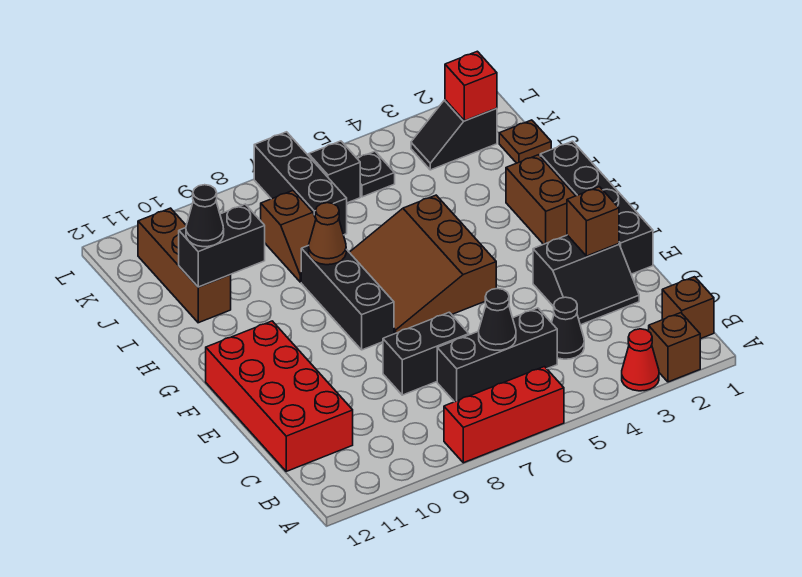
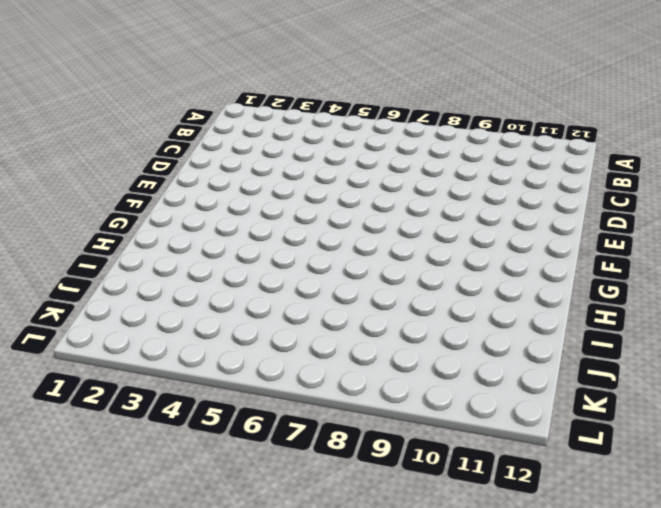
none -> brown 1x1 brick [649,313,700,382]
none -> red 1x1 cone [622,329,659,391]
none -> red 1x3 brick [444,367,564,463]

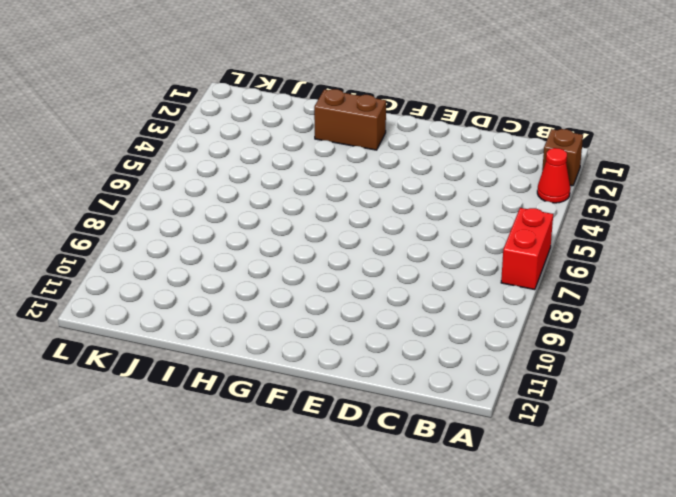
red 1x2 brick [501,208,553,290] -> red 1x3 brick [444,367,564,463]
none -> brown 1x1 brick [662,277,714,339]
none -> black 1x1 cone [552,297,584,359]
none -> black 1x3 brick [437,308,557,402]

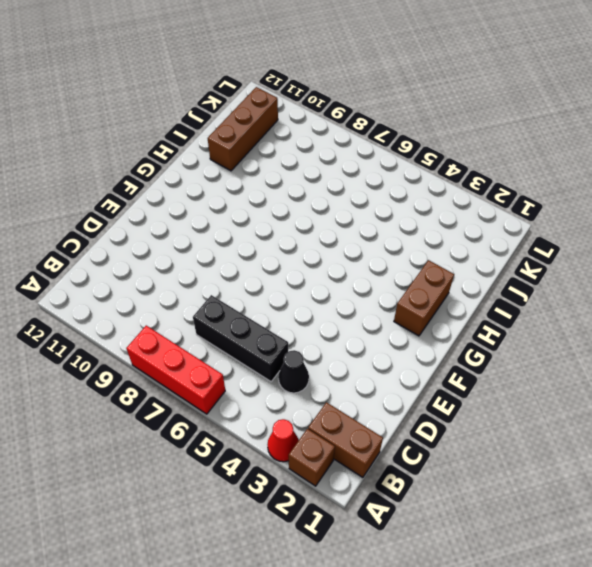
brown 1x2 brick [308,402,383,477] -> brown 1x1 brick [662,277,714,339]
none -> red 2x4 brick [206,321,353,471]
none -> black 2x2 slope [533,235,639,325]
none -> black 1x2 brick [383,312,469,395]

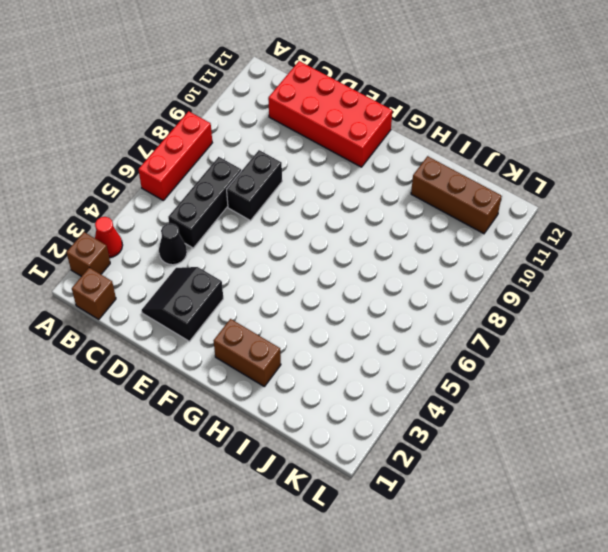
none -> black 1x4 brick [540,141,653,274]
none -> brown 3x3 slope [349,195,496,334]
none -> black 1x3 brick [301,245,394,350]

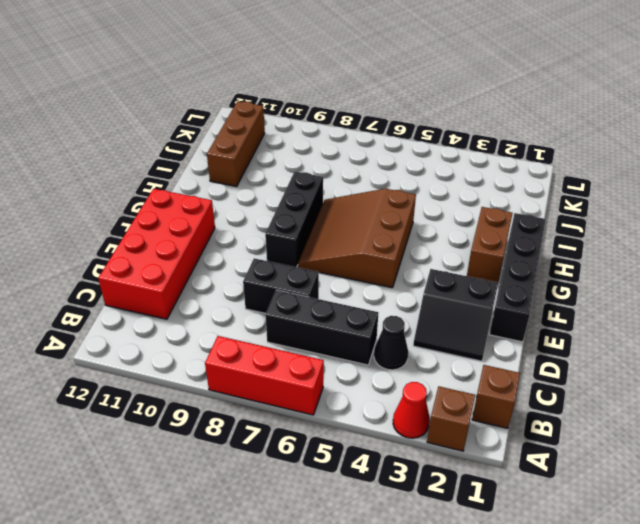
none -> brown 1x2 slope [261,191,316,282]
none -> brown 1x1 plate [499,120,551,163]
none -> black 1x3 brick [254,132,347,235]

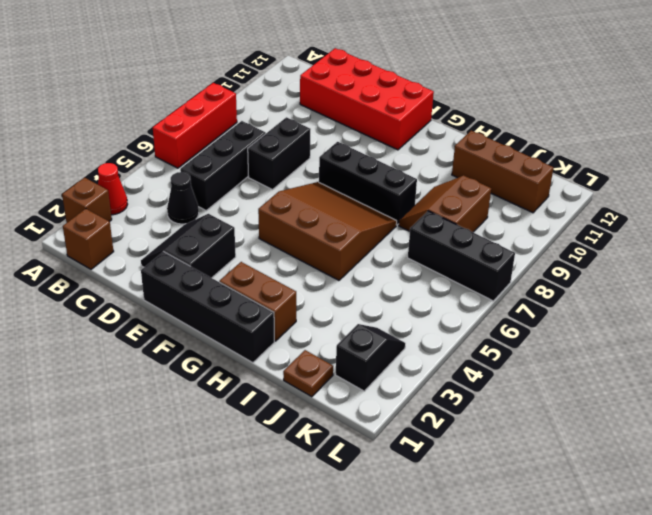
brown 2x2 slope [399,176,491,232] -> brown 1x2 slope [261,191,316,282]
none -> black 1x1 plate [357,151,395,197]
none -> black 1x1 brick [309,141,360,203]
none -> black 1x1 cone [479,289,516,350]

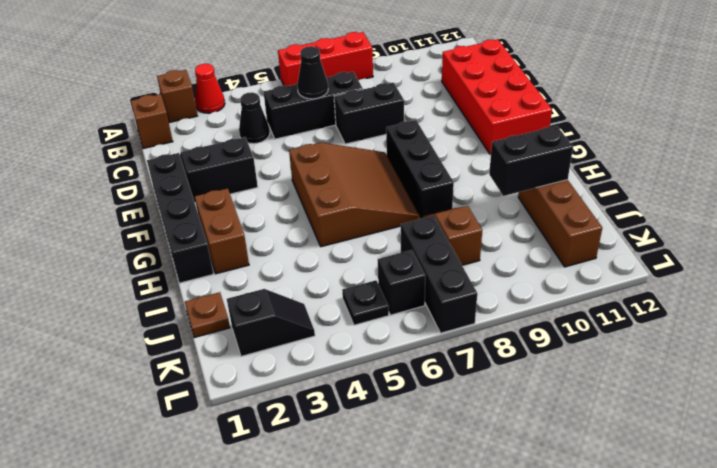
none -> brown 1x1 brick [567,187,619,256]
none -> brown 1x1 cone [309,203,346,265]
none -> red 1x1 brick [445,51,497,121]

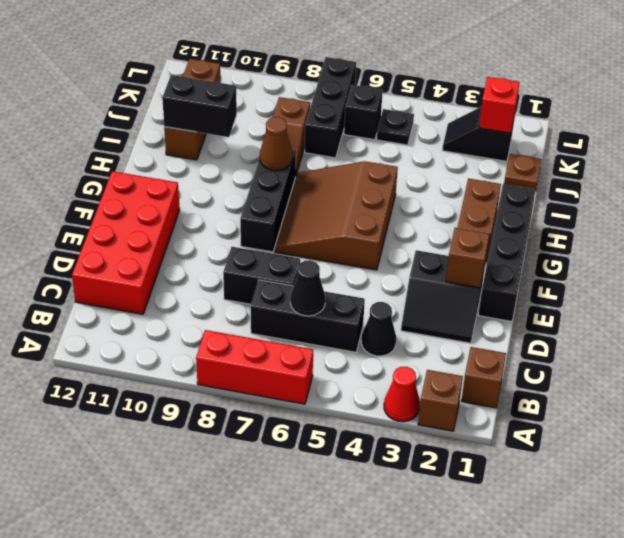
none -> black 1x1 cone [186,185,224,247]

